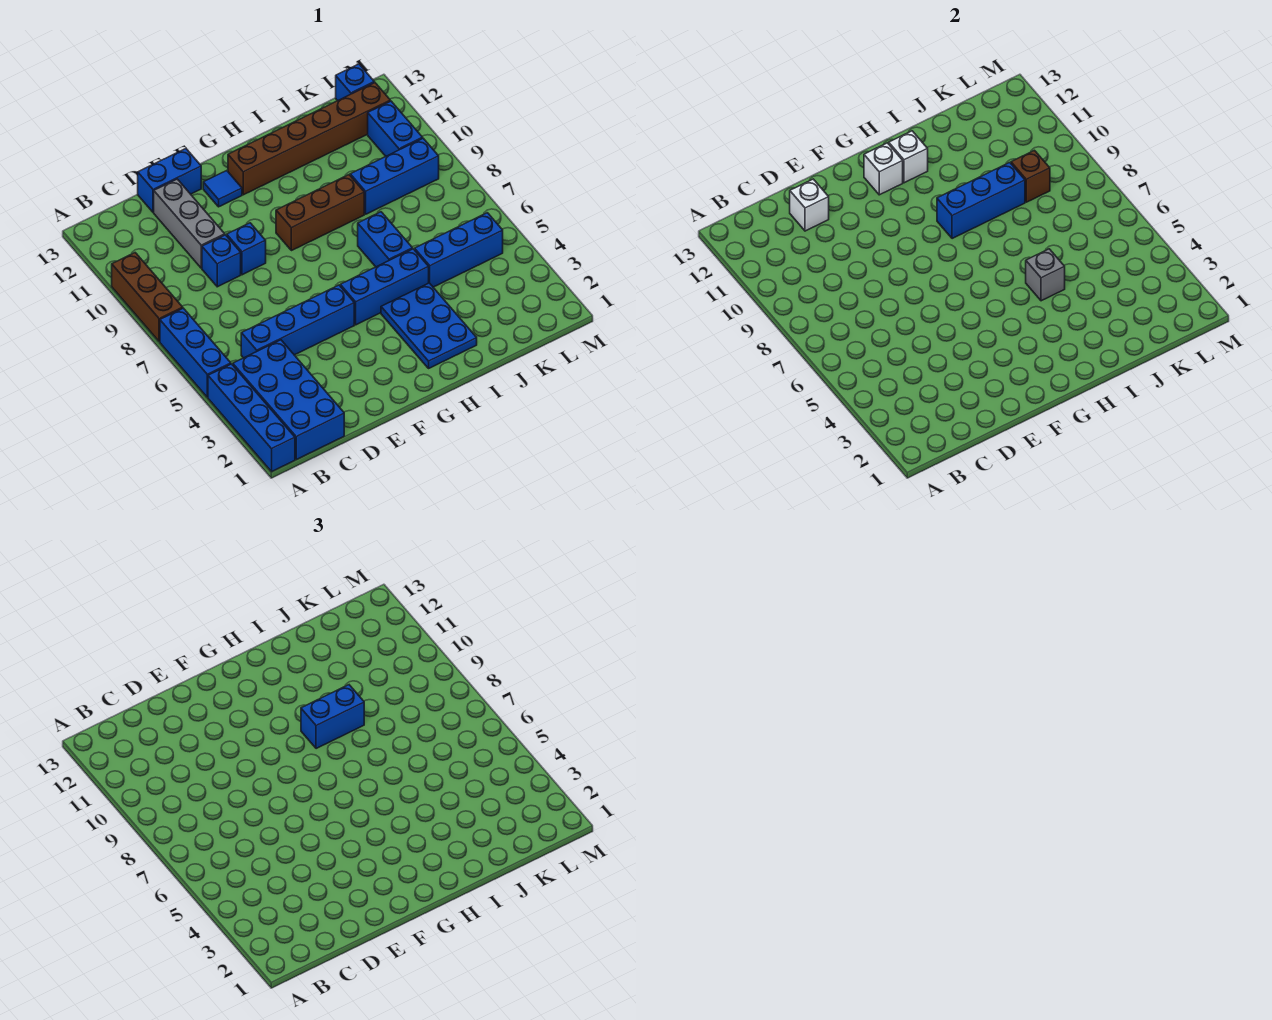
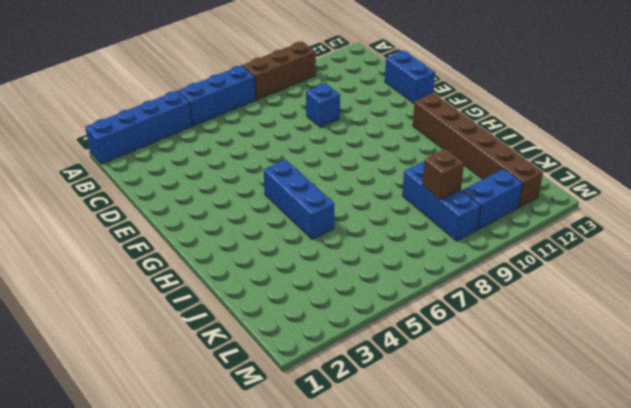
none -> blue 2x4 brick [233,340,344,459]
none -> blue 1x4 brick [241,285,354,358]
none -> grey 1x3 brick [154,179,225,268]

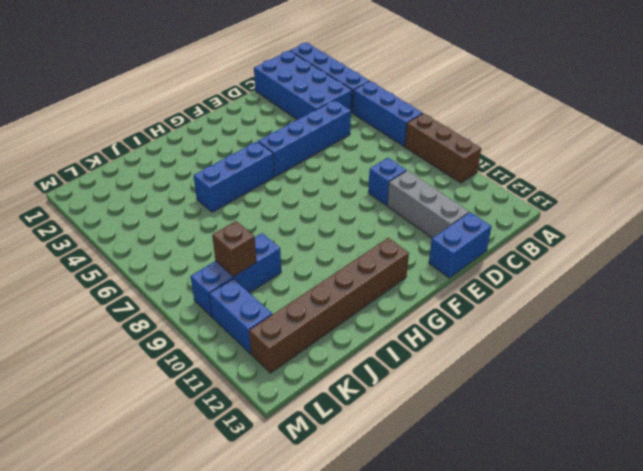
none -> blue 1x1 brick [227,223,266,275]
none -> blue 1x1 tile [203,171,242,207]
none -> brown 1x3 brick [276,175,364,251]

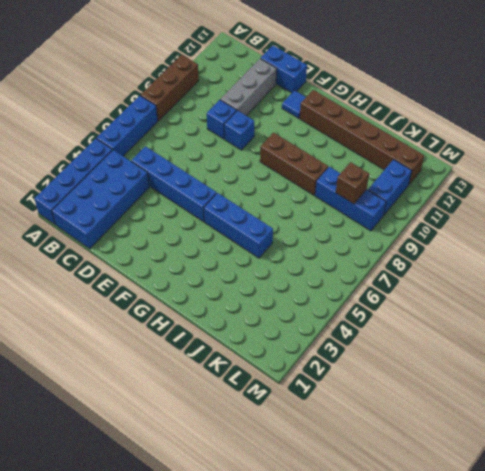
none -> blue 2x3 plate [381,283,477,368]
none -> blue 1x2 brick [358,212,413,267]
none -> blue 1x3 brick [415,213,503,287]

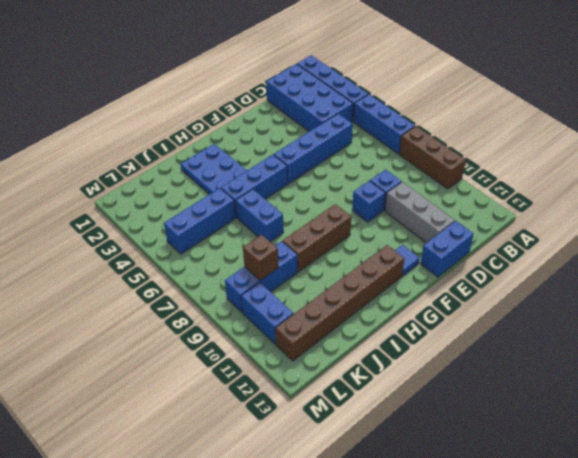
none -> blue 1x1 brick [336,64,374,101]
none -> white 1x1 brick [790,179,829,231]
none -> white 1x1 brick [864,143,903,195]

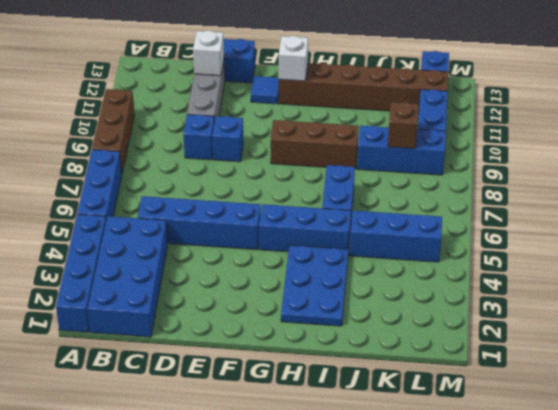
none -> blue 1x3 brick [937,163,1025,239]
none -> white 1x1 brick [889,131,928,183]
none -> grey 1x1 brick [1026,249,1065,301]

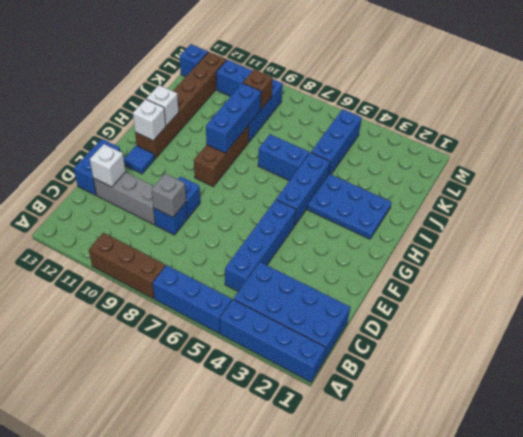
grey 1x1 brick [151,174,186,217] -> grey 1x1 brick moved to [1026,249,1065,301]
none -> blue 1x2 brick [301,685,364,749]

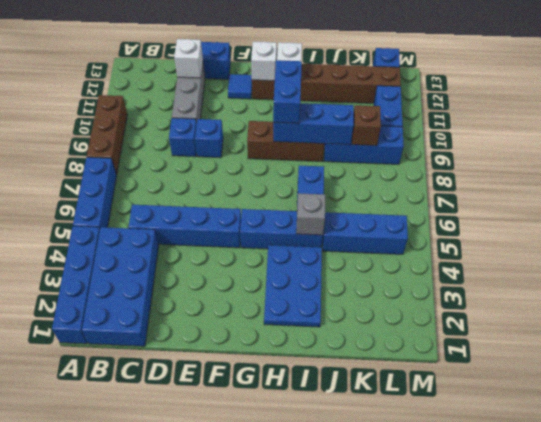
blue 1x2 brick [273,60,302,123] -> blue 1x2 brick turned to [301,685,364,749]

